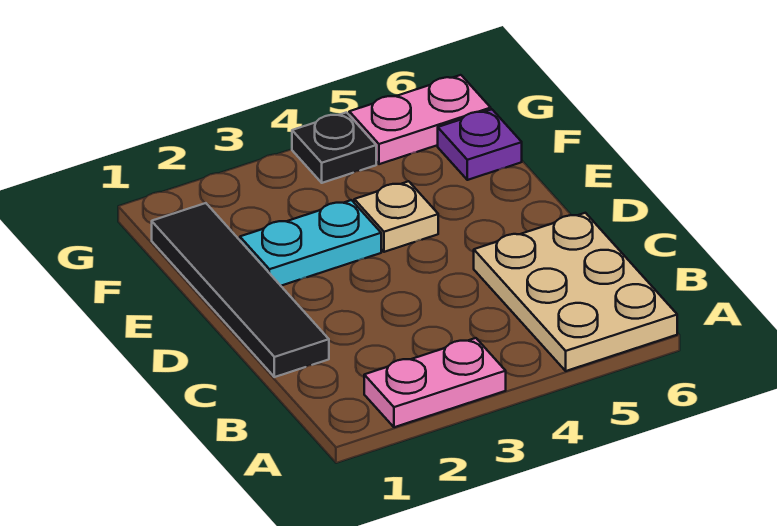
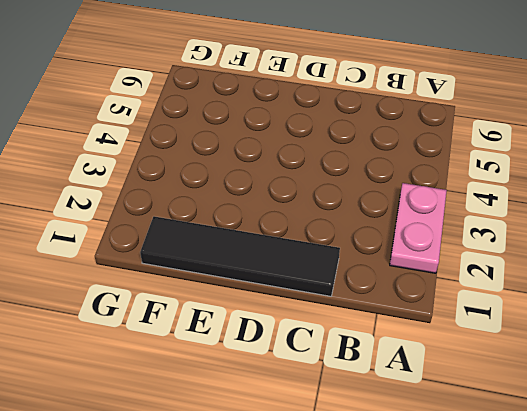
none -> tan 2x3 plate [474,213,677,371]
none -> cyan 1x2 plate [240,200,381,286]

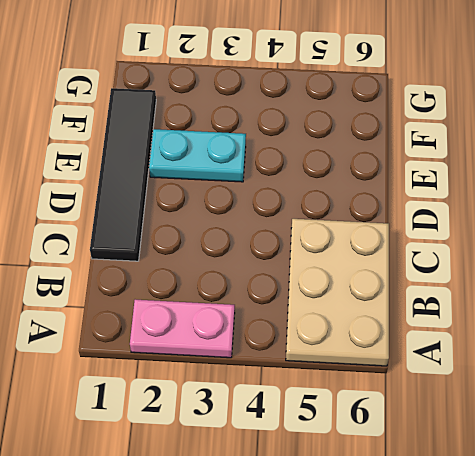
none -> tan 1x1 plate [354,181,438,252]
none -> purple 1x1 plate [438,110,522,180]

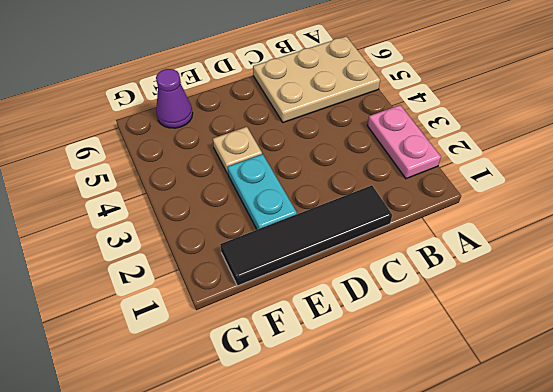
purple 1x1 cone [156,69,193,128] -> purple 1x1 plate [438,110,522,180]
none -> black 1x1 plate [292,112,376,183]
none -> pink 1x2 plate [349,75,491,164]

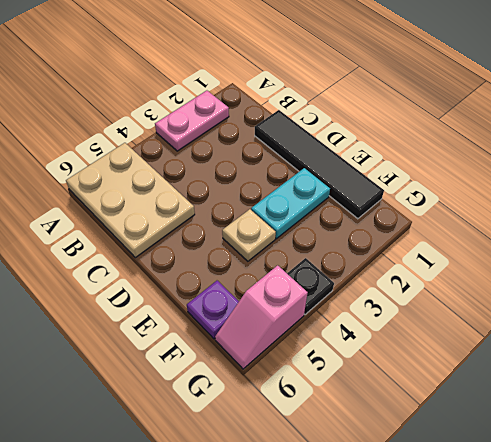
pink 1x2 slope [215,265,308,369] -> pink 1x2 plate [349,75,491,164]

